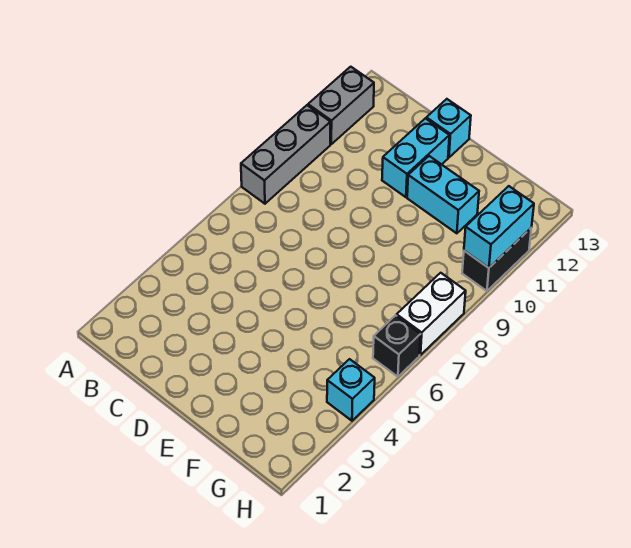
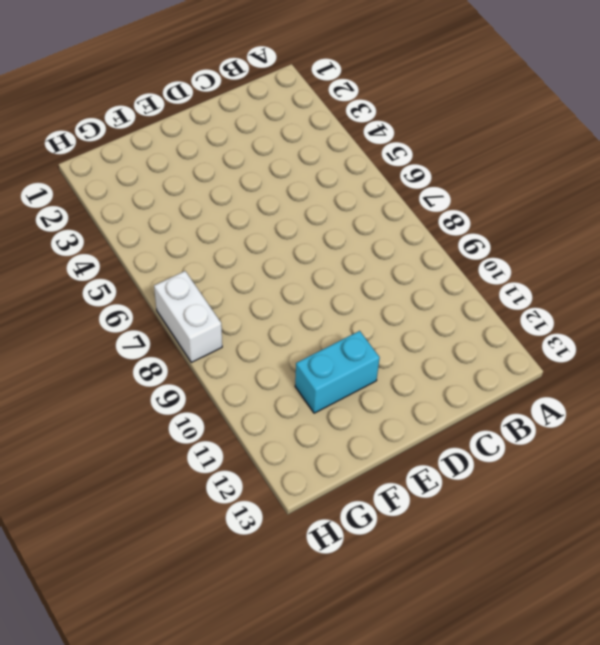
none -> grey 1x3 brick [241,105,330,204]
none -> grey 1x2 brick [308,67,374,144]

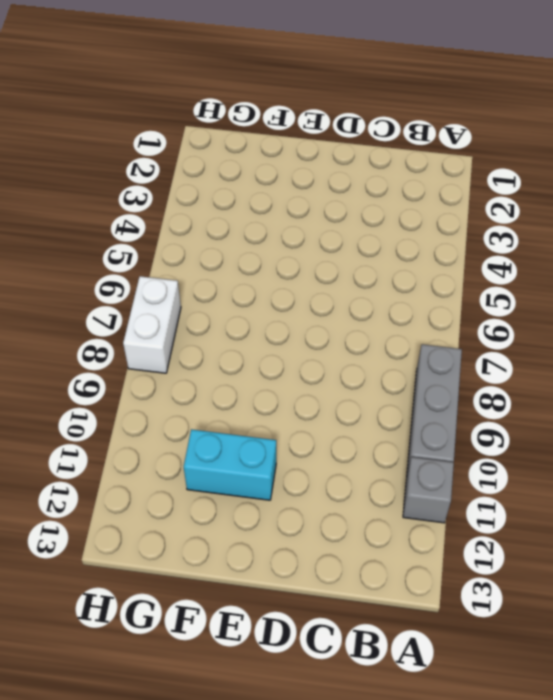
grey 1x1 brick [403,457,454,523] -> grey 1x2 brick [308,67,374,144]
none -> cyan 1x2 brick [382,118,449,197]
none -> cyan 1x1 brick [426,99,471,157]

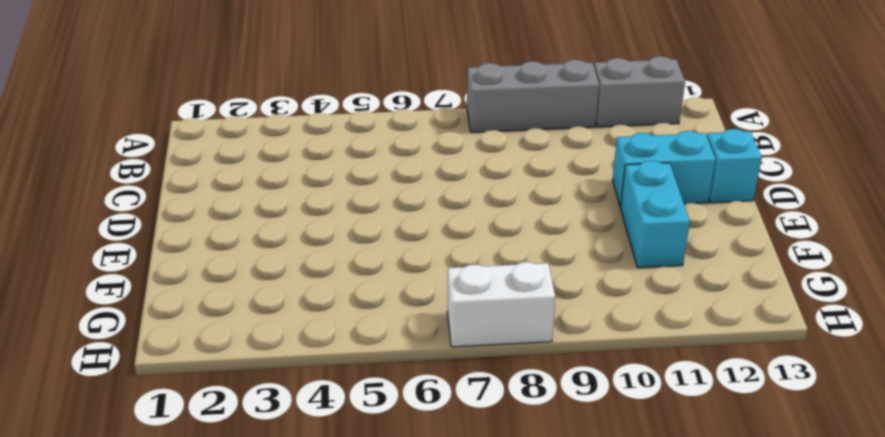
none -> cyan 1x1 brick [327,359,375,421]
none -> black 1x1 brick [373,315,421,377]

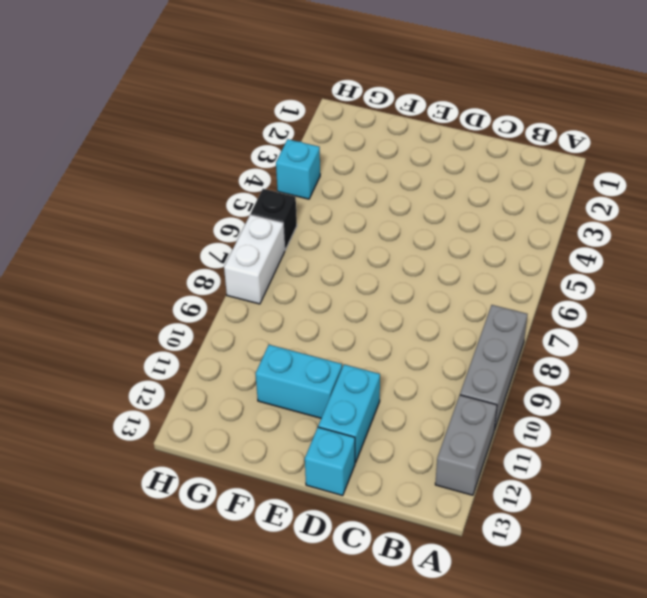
none -> black 1x2 brick [462,228,531,291]
none -> cyan 1x2 brick [464,186,534,268]

